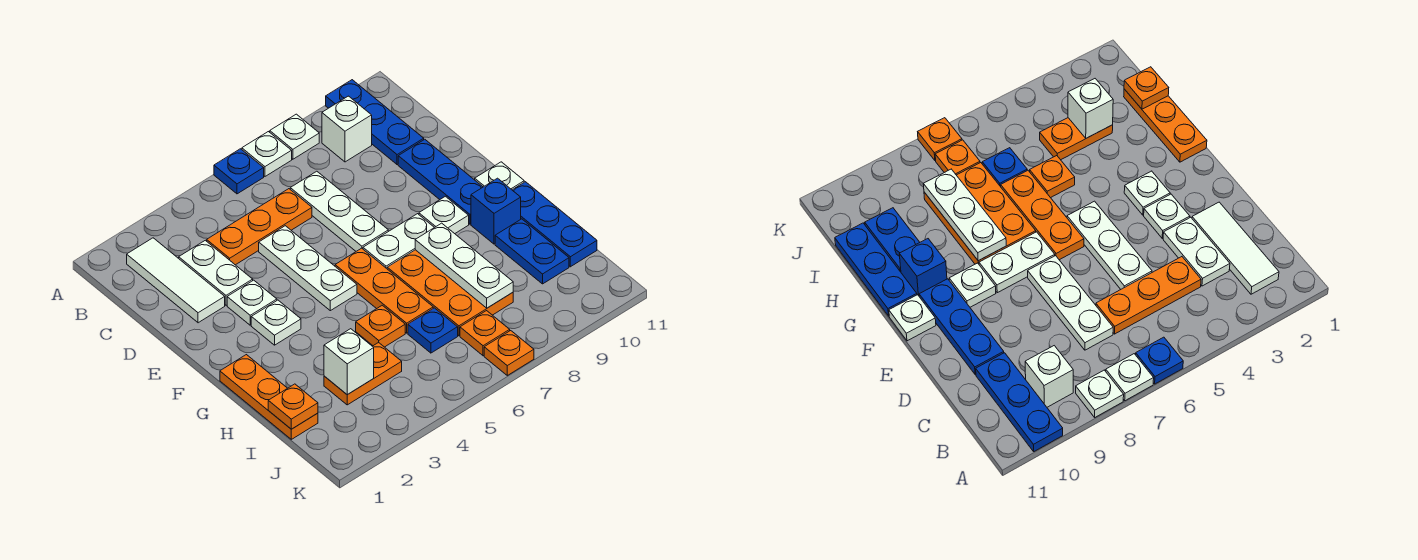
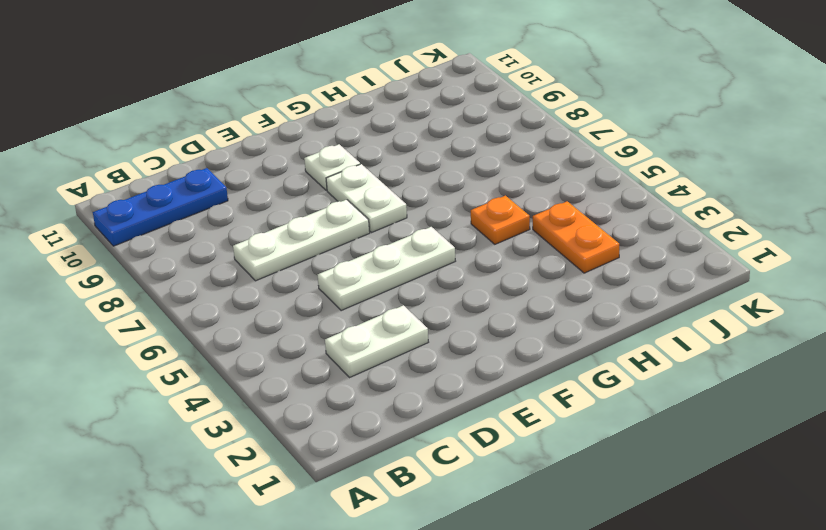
none -> blue 1x1 plate [214,149,264,194]
none -> white 1x1 plate [242,132,292,176]
none -> white 1x1 plate [270,114,319,159]
none -> white 1x3 tile [127,238,225,323]

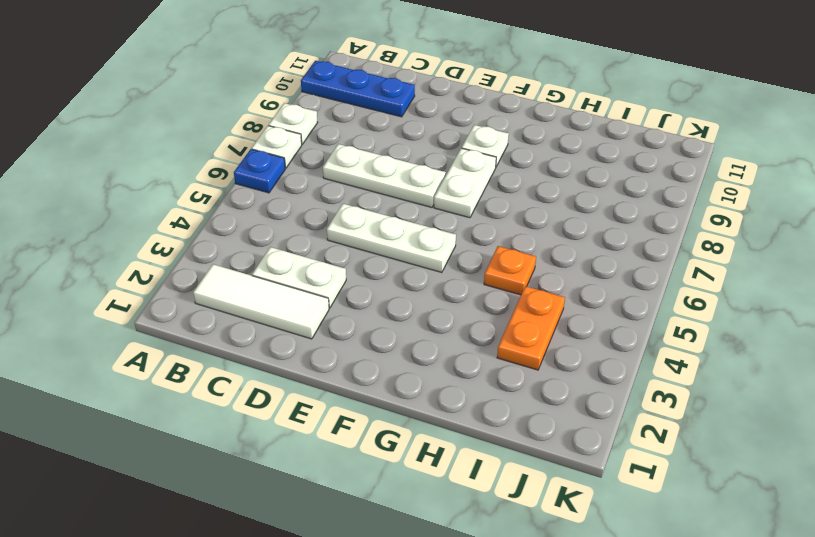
none -> white 1x1 brick [322,96,372,162]
none -> orange 1x3 plate [207,189,312,265]
none -> blue 1x3 plate [398,139,483,224]
none -> white 1x1 plate [227,280,277,325]

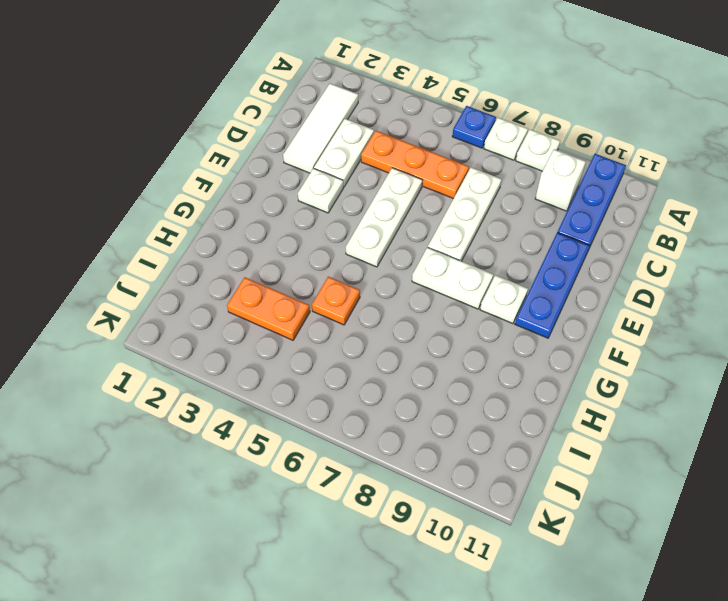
none -> white 1x1 plate [251,300,301,345]
none -> orange 1x3 plate [335,248,433,333]
none -> white 1x1 plate [475,162,524,190]
none -> orange 1x3 plate [220,355,318,439]

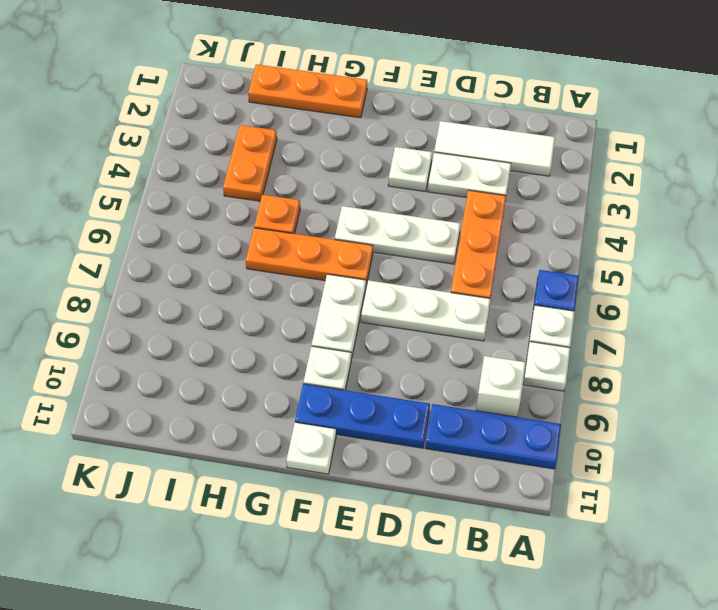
none -> white 1x1 plate [251,300,301,345]
none -> orange 2x3 plate [387,250,513,336]
none -> blue 1x1 brick [471,178,521,244]
none -> blue 1x3 plate [513,182,597,267]

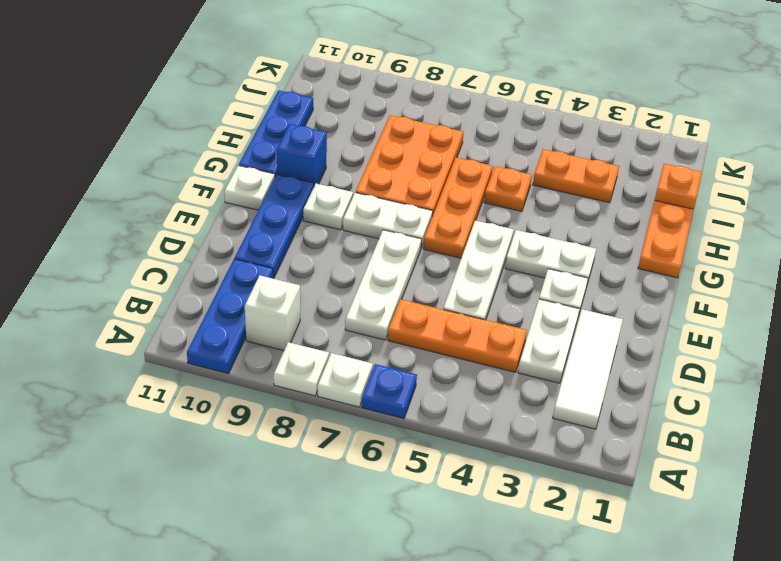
white 1x2 plate [505,230,596,283] -> white 1x1 plate [251,300,301,345]
none -> blue 1x2 plate [495,219,569,284]
none -> blue 1x1 plate [408,308,458,353]
none -> orange 1x1 plate [460,311,510,356]
none -> orange 1x1 plate [484,331,534,375]

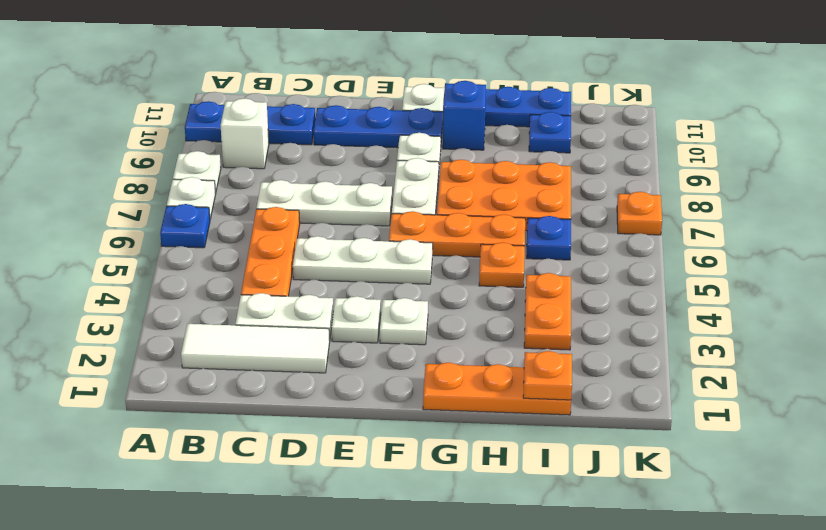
blue 1x1 plate [529,112,571,153] -> blue 1x2 plate [495,219,569,284]
none -> orange 1x1 plate [460,311,510,356]
none -> white 1x3 plate [415,223,513,308]
none -> white 1x1 brick [324,329,374,395]

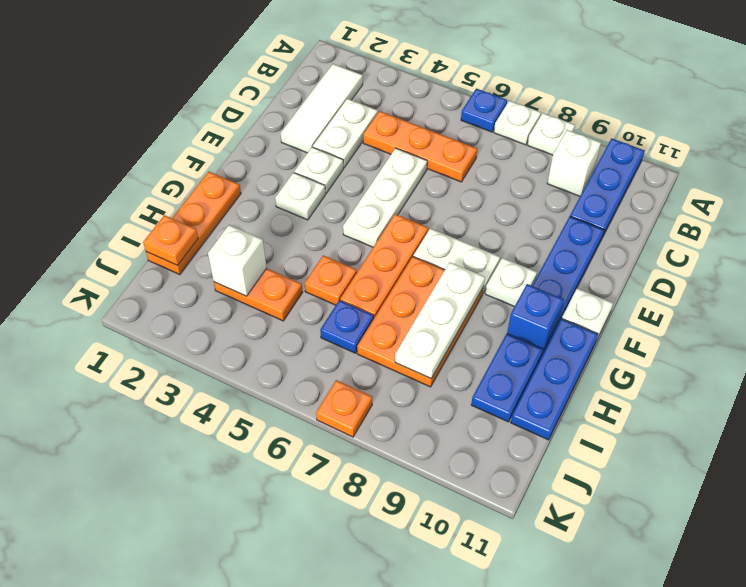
none -> white 1x3 plate [290,171,388,251]
none -> orange 1x1 plate [460,311,510,356]

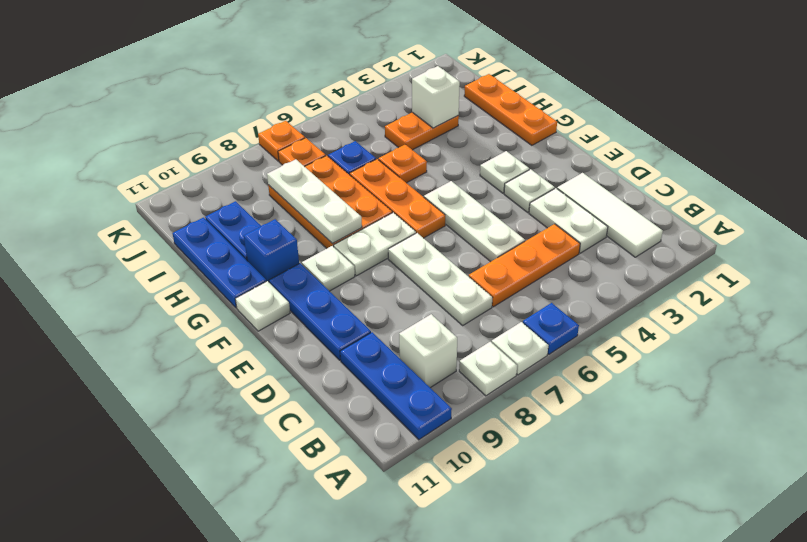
none -> orange 1x1 plate [268,384,318,429]

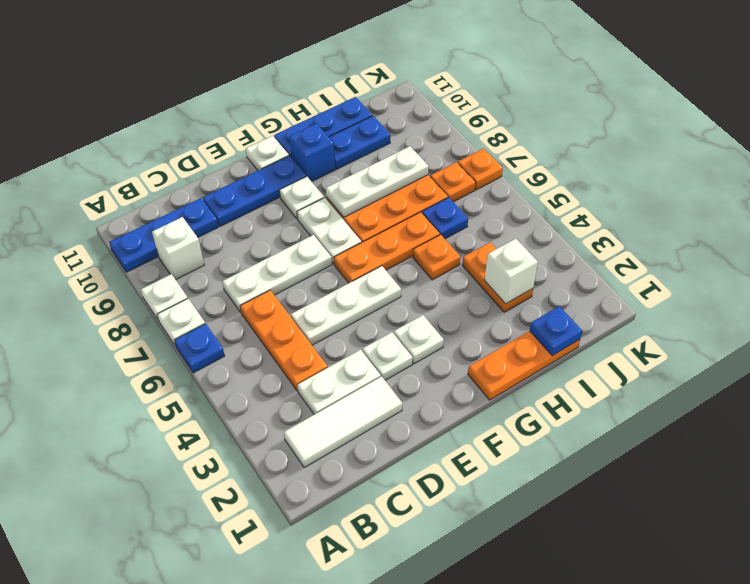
blue 1x1 plate [530,306,582,356] -> orange 1x1 plate [268,384,318,429]

